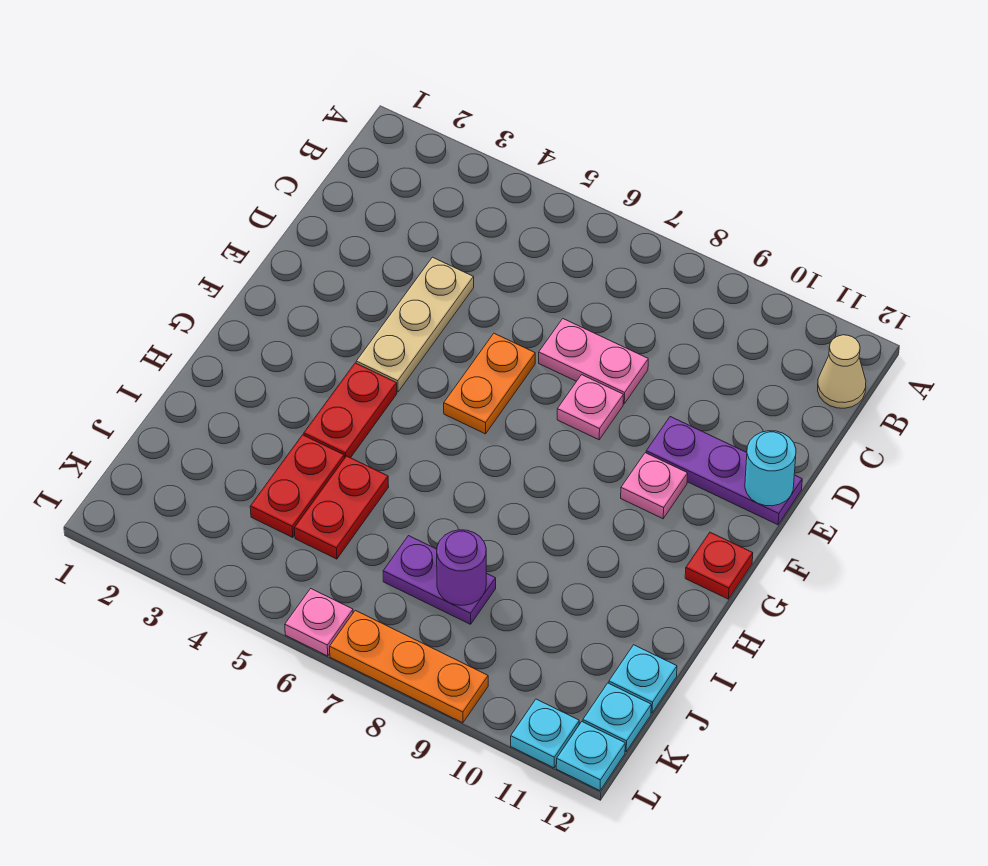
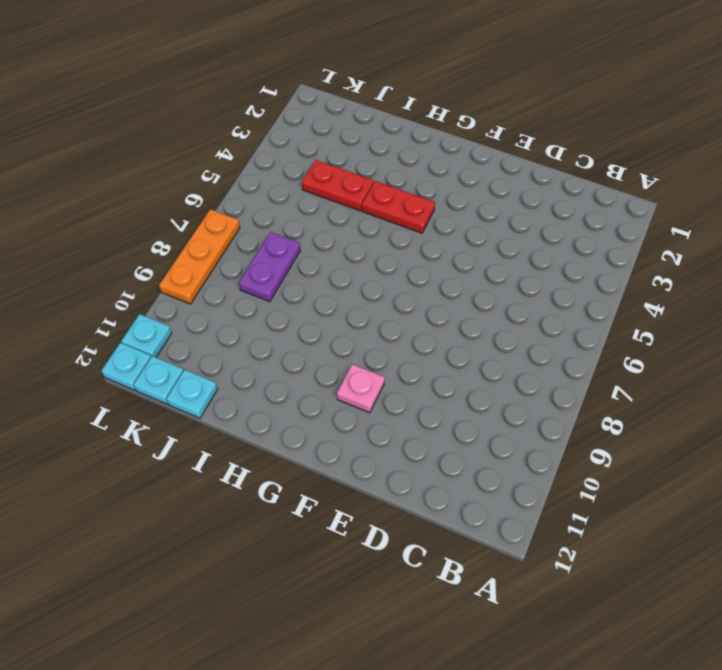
none -> tan 1x1 cone [818,335,866,408]
none -> tan 1x3 plate [356,257,474,392]
none -> pink 1x2 plate [539,319,648,404]

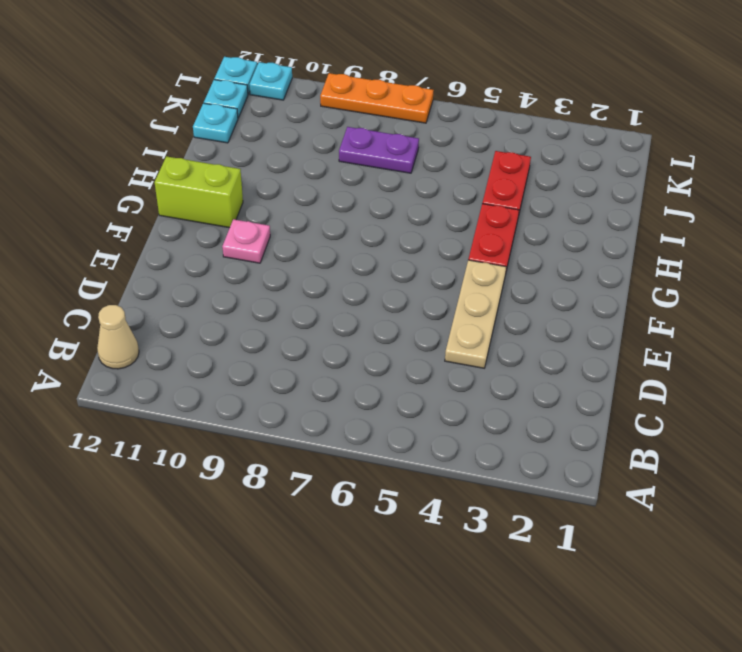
lime 1x2 brick [155,156,243,228] -> red 1x1 plate [685,532,753,599]
none -> pink 1x2 plate [539,319,648,404]
none -> orange 1x2 plate [444,333,535,434]
none -> pink 1x1 plate [557,375,623,440]

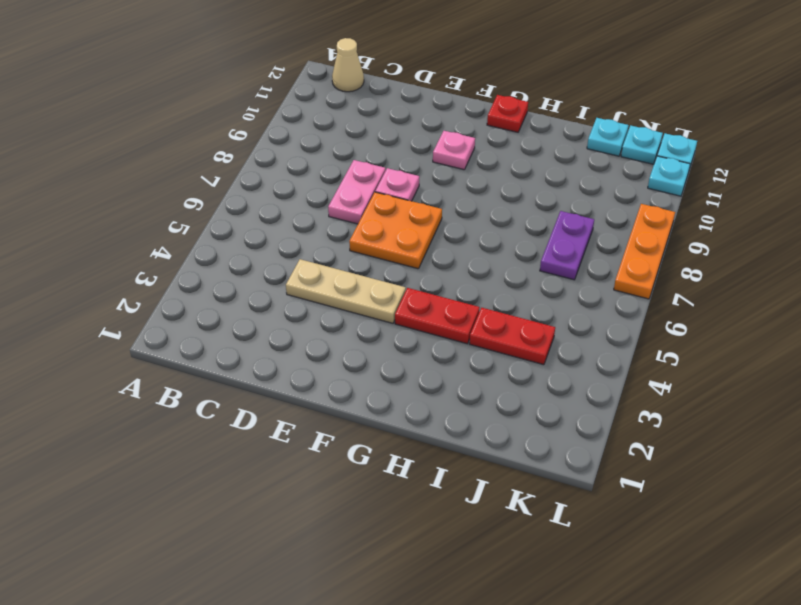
orange 2x2 plate [349,192,442,269] -> orange 1x2 plate [444,333,535,434]
none -> purple 1x3 plate [646,417,802,525]
none -> red 1x2 plate [294,456,389,559]
none -> pink 1x1 plate [285,589,353,656]

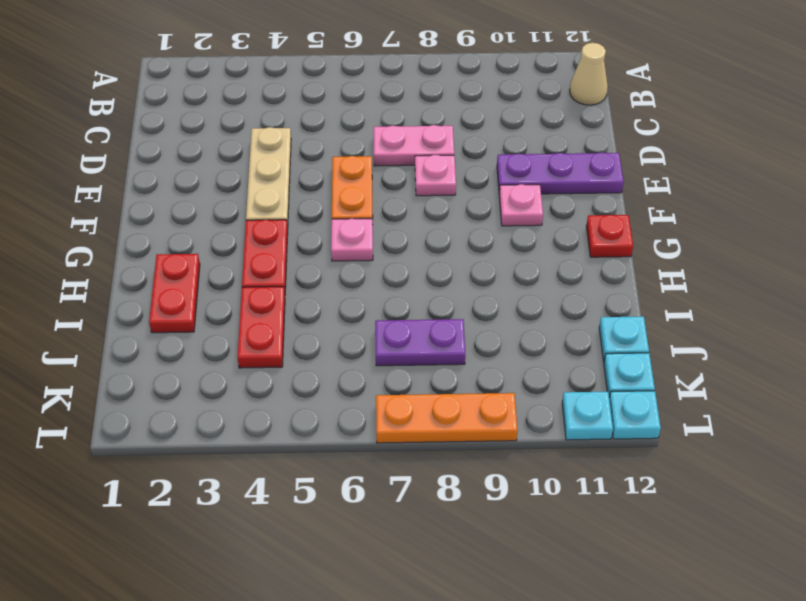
pink 1x1 plate [331,219,373,261] -> pink 1x1 plate moved to [285,589,353,656]
red 1x2 plate [149,254,200,333] -> red 1x2 plate moved to [294,456,389,559]
none -> cyan 1x1 round brick [745,431,796,506]
none -> purple 1x1 round brick [437,530,486,605]

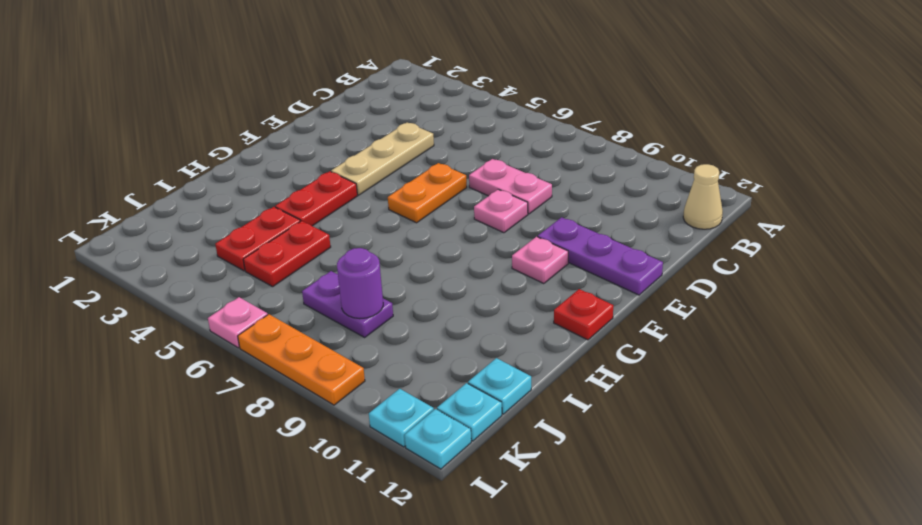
none -> cyan 1x1 round brick [745,431,796,506]

